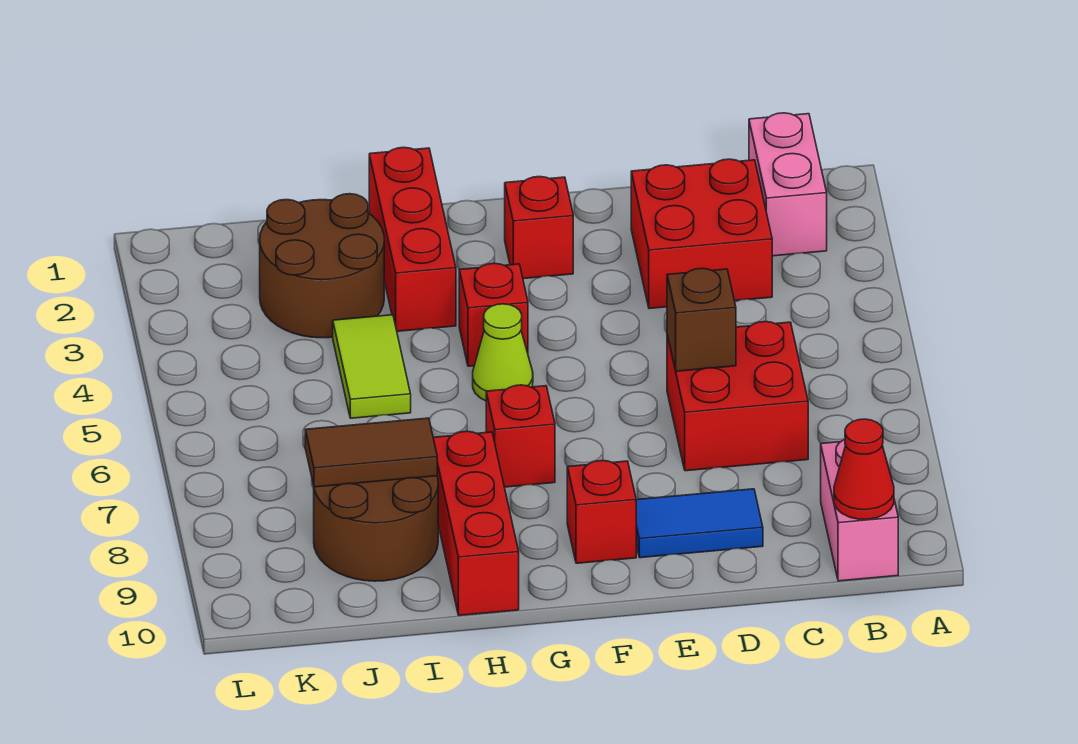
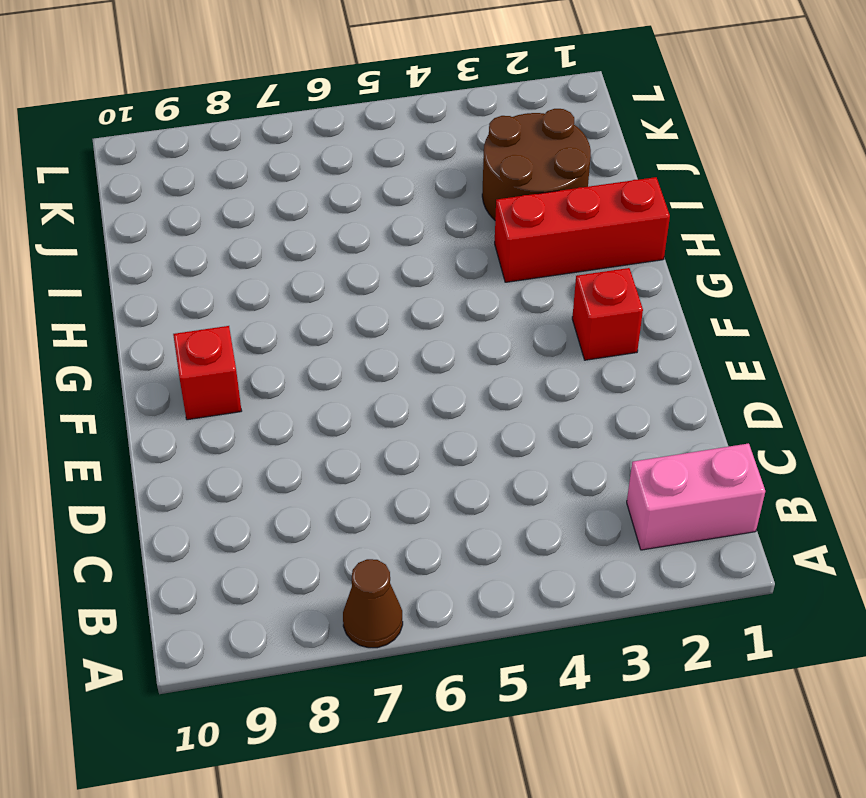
brown 1x1 cone [343,559,403,648] -> none
none -> pink 1x2 brick [821,440,898,581]
none -> red 2x2 brick [631,159,772,309]
none -> red 2x2 brick [667,322,808,471]

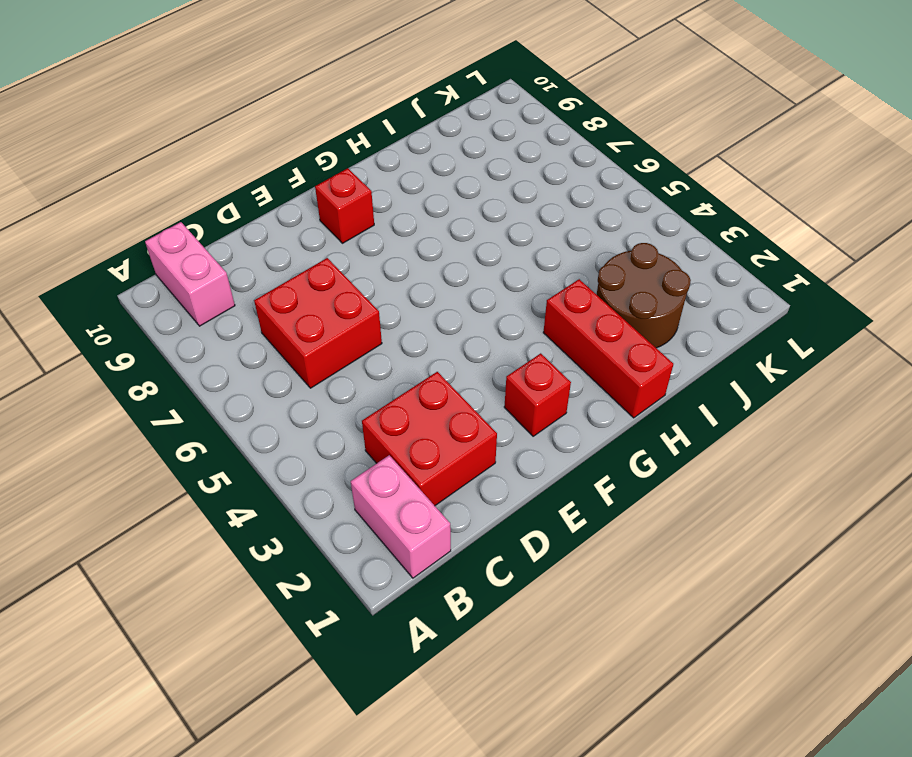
none -> blue 1x2 tile [636,489,763,558]
none -> red 1x1 brick [459,263,528,366]
none -> lime 1x1 cone [473,304,533,401]

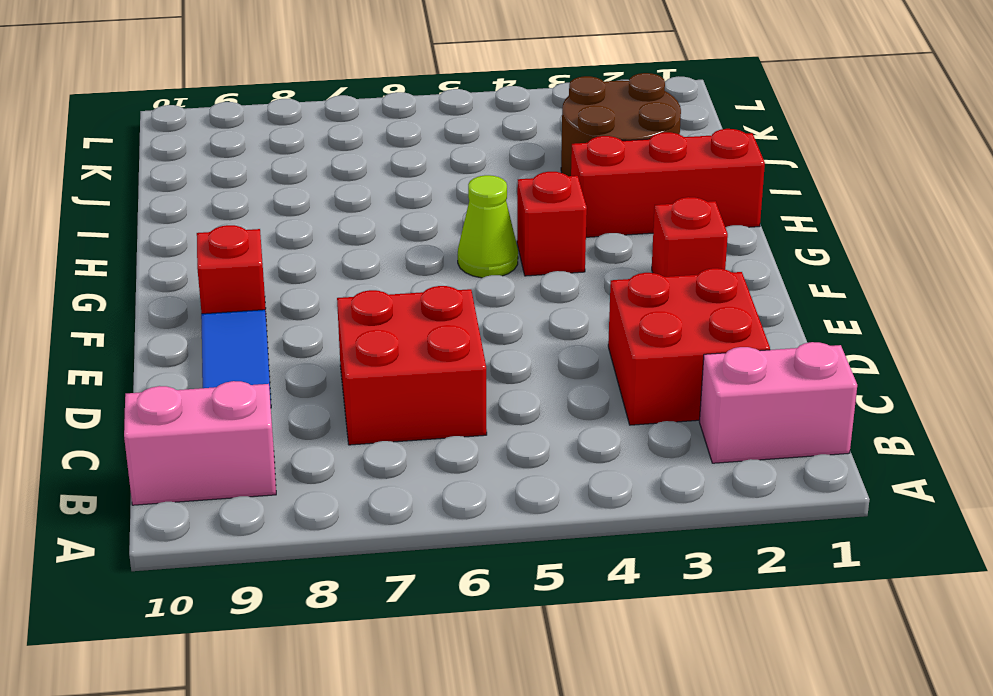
none -> red 1x1 brick [486,385,555,487]
none -> red 1x3 brick [433,431,519,615]
none -> lime 1x2 tile [333,315,411,418]

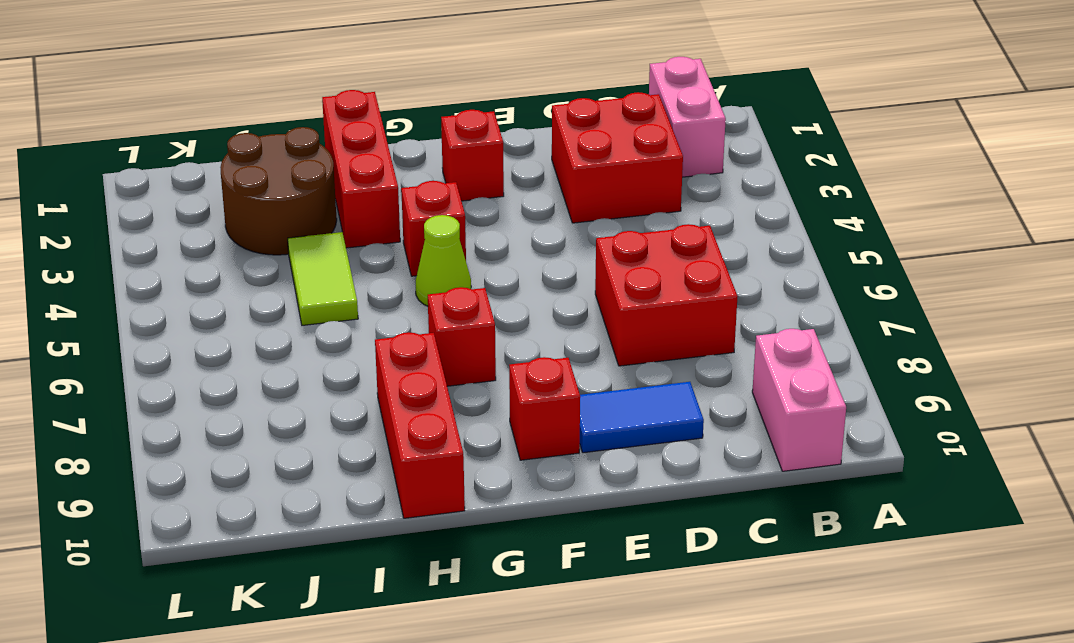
none -> brown 2x2 round brick [314,476,438,581]
none -> red 1x1 cone [834,419,894,519]
none -> brown 1x1 brick [667,268,736,371]

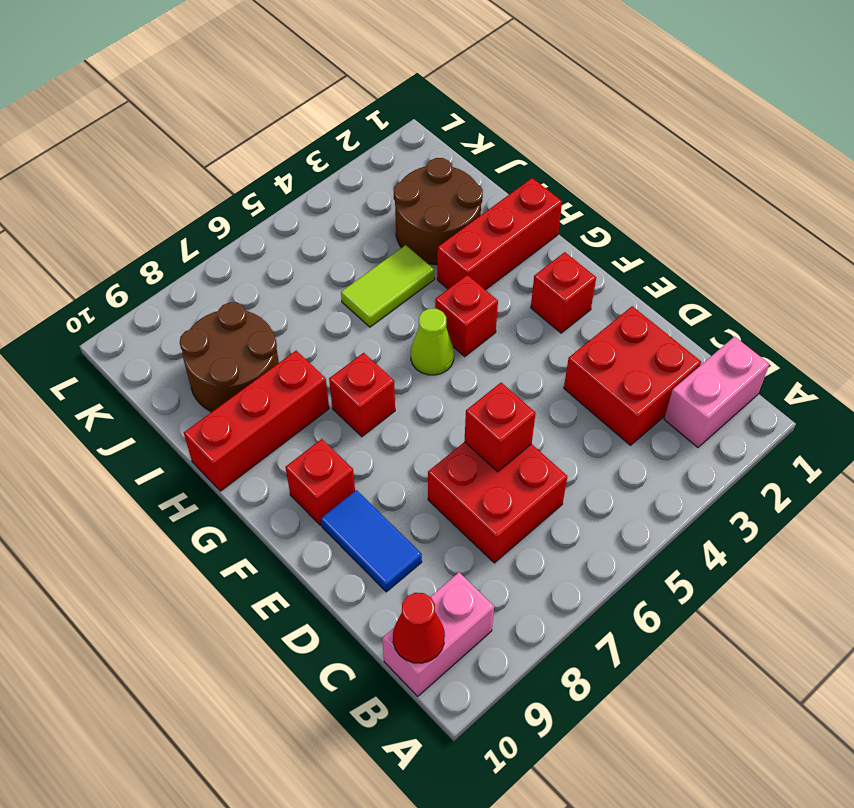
red 1x1 brick [464,383,536,472] -> brown 1x1 brick [667,268,736,371]
none -> brown 1x2 tile [305,418,437,487]

